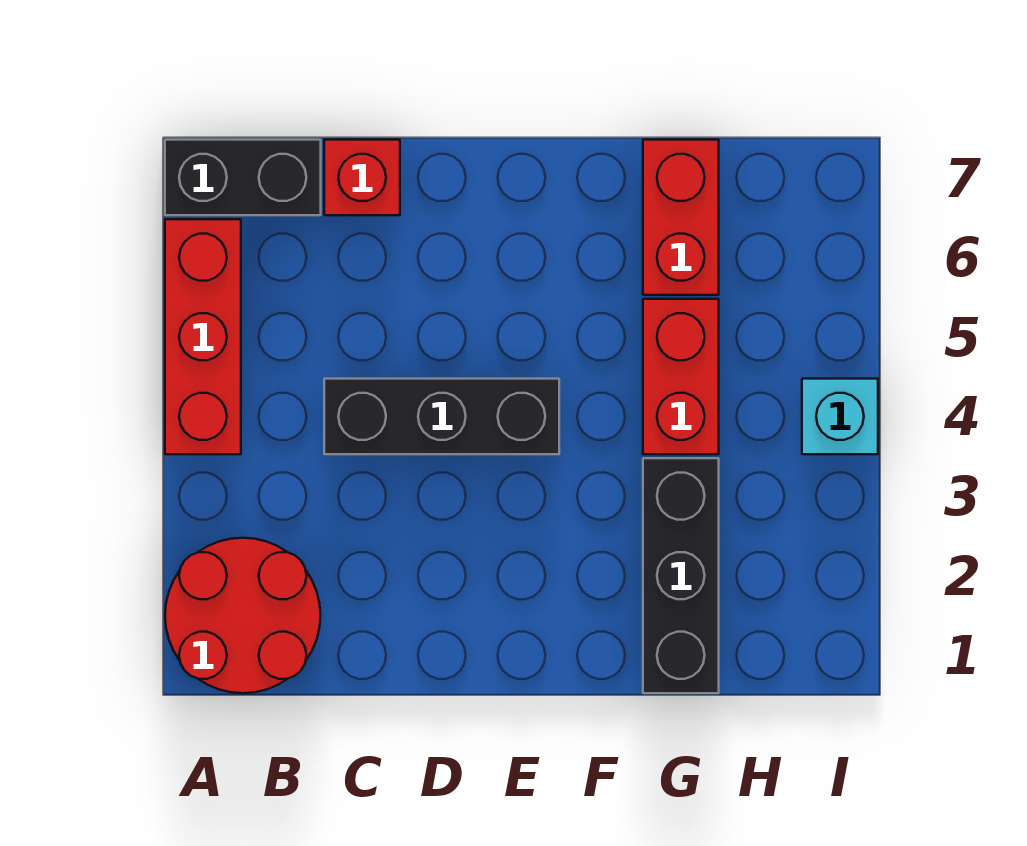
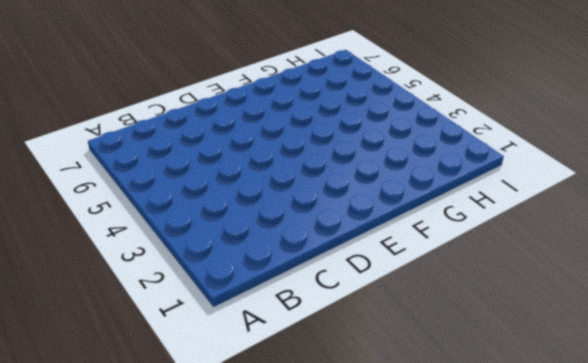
none -> red 2x2 round brick [165,538,321,693]
none -> red 1x3 brick [165,219,241,454]

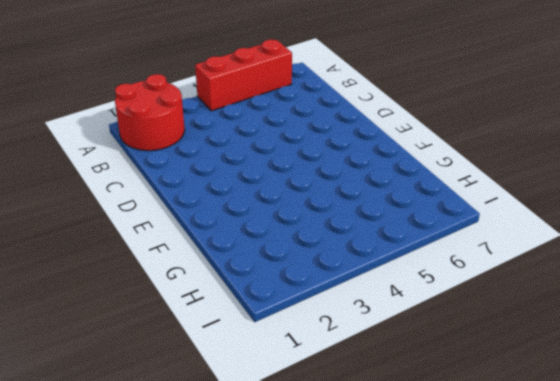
none -> black 1x2 brick [165,140,321,215]
none -> black 1x3 brick [324,379,559,454]

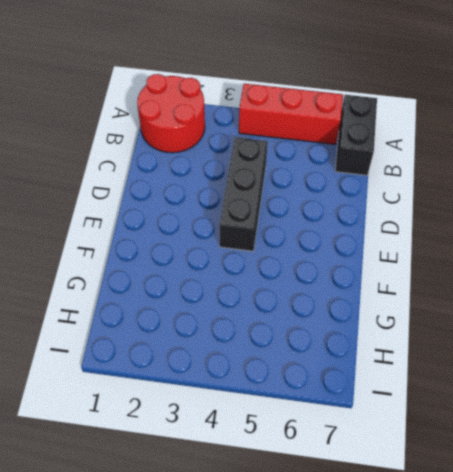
none -> red 1x1 brick [324,140,400,215]
none -> black 1x3 brick [643,458,719,693]

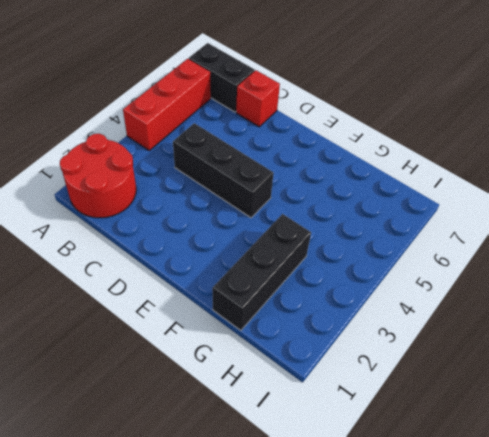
none -> red 1x2 brick [643,299,719,454]
none -> red 1x2 brick [643,140,719,295]

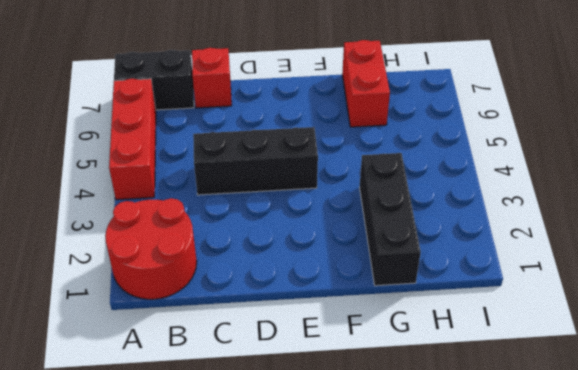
none -> red 1x2 brick [643,299,719,454]
none -> cyan 1x1 brick [802,379,878,454]

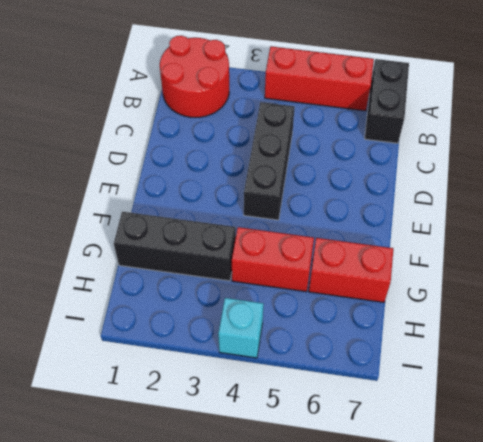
none -> red 1x1 brick [324,140,400,215]

